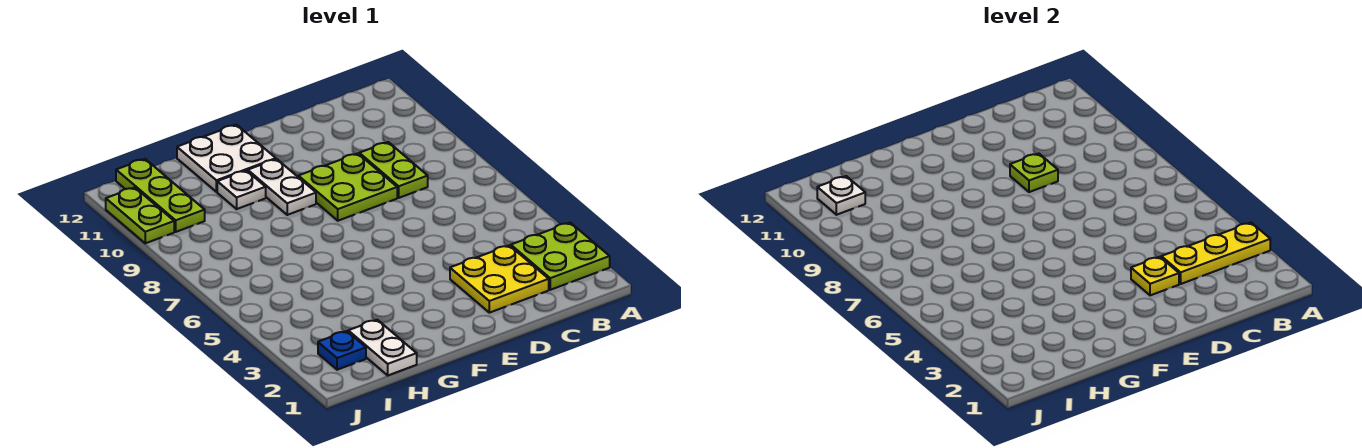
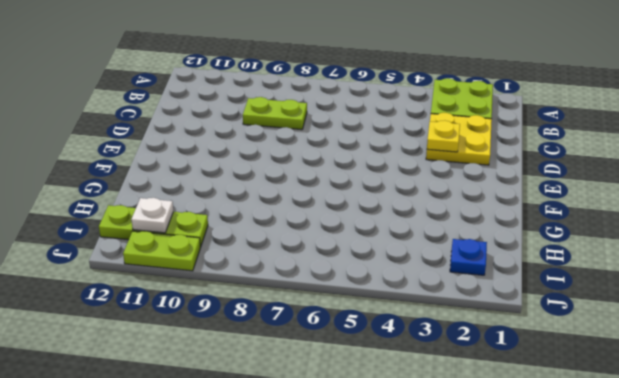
none -> lime 2x2 plate [298,153,397,221]
none -> white 1x2 plate [248,159,316,215]
none -> white 2x2 plate [177,125,276,192]

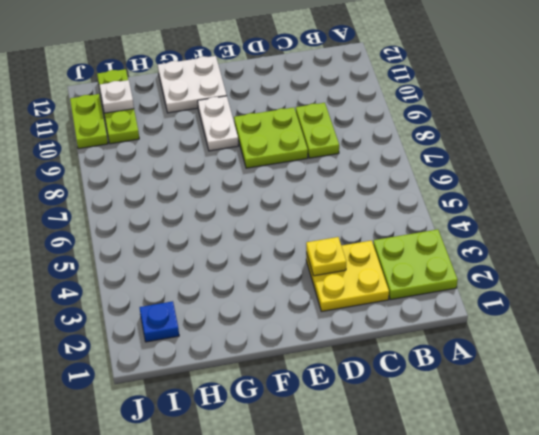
none -> white 1x1 plate [217,170,266,209]
none -> white 1x2 plate [348,320,417,375]
none -> yellow 1x3 plate [1161,223,1270,284]

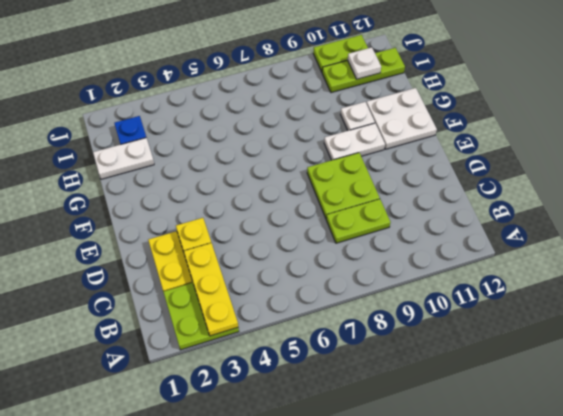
none -> lime 1x1 plate [1010,153,1058,192]

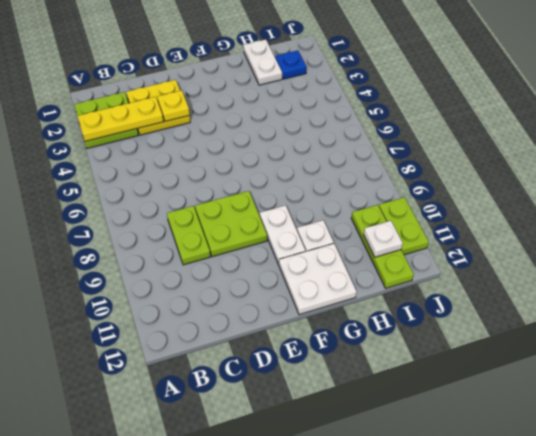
none -> lime 1x1 plate [1010,153,1058,192]

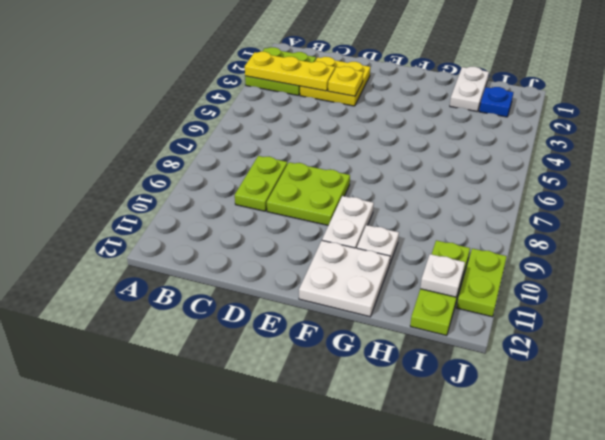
none -> lime 1x1 plate [1010,153,1058,192]

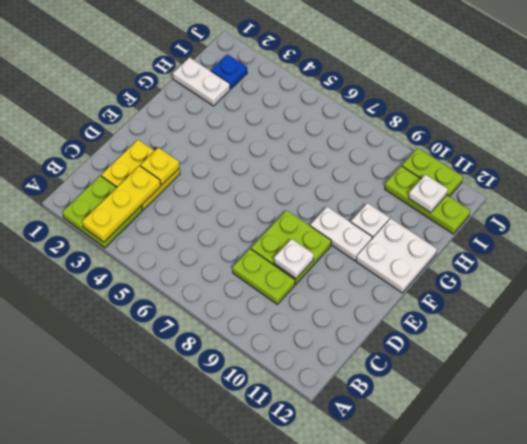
white 1x1 plate [274,239,314,278] -> lime 1x1 plate [1010,153,1058,192]

